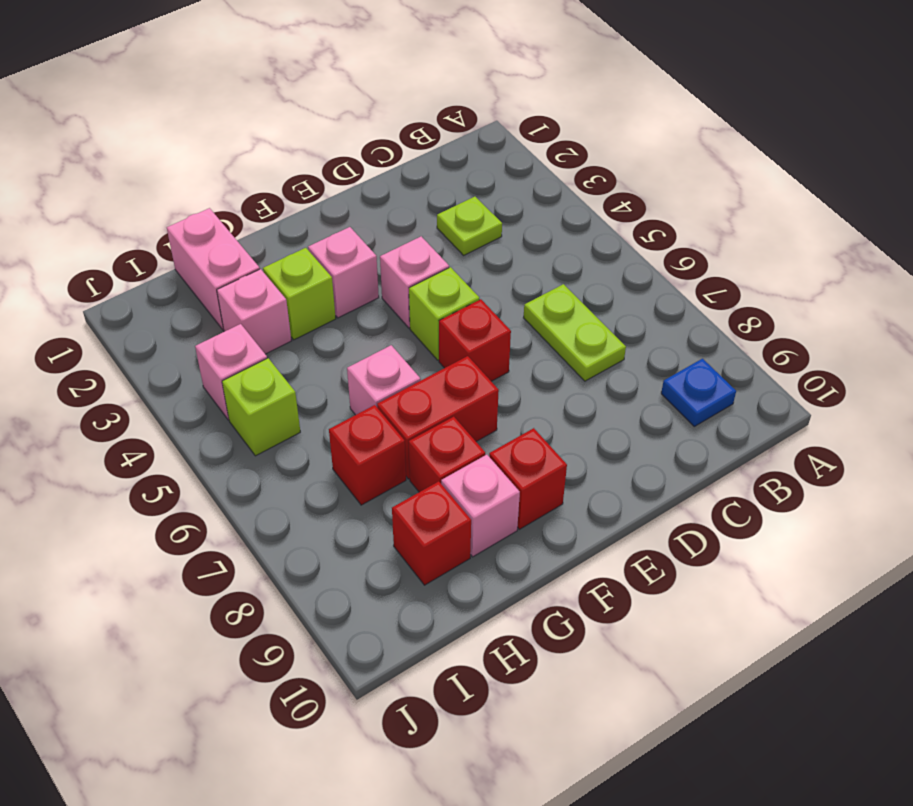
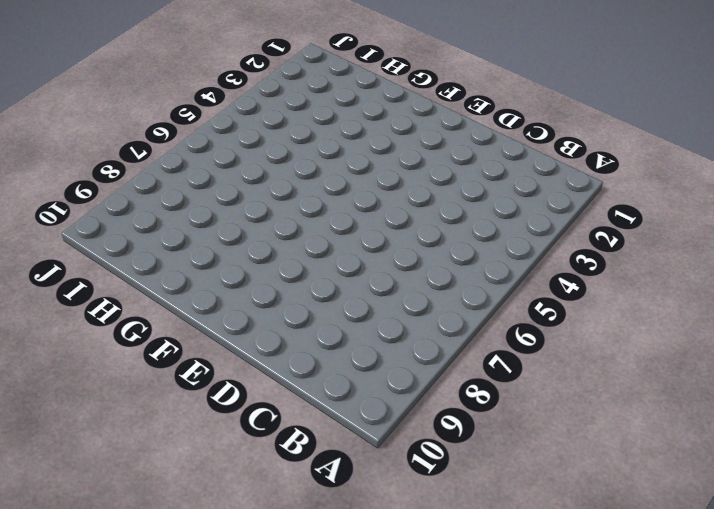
none -> blue 1x1 plate [661,359,736,426]
none -> lime 1x1 plate [437,197,502,255]
none -> lime 1x2 plate [524,284,626,381]

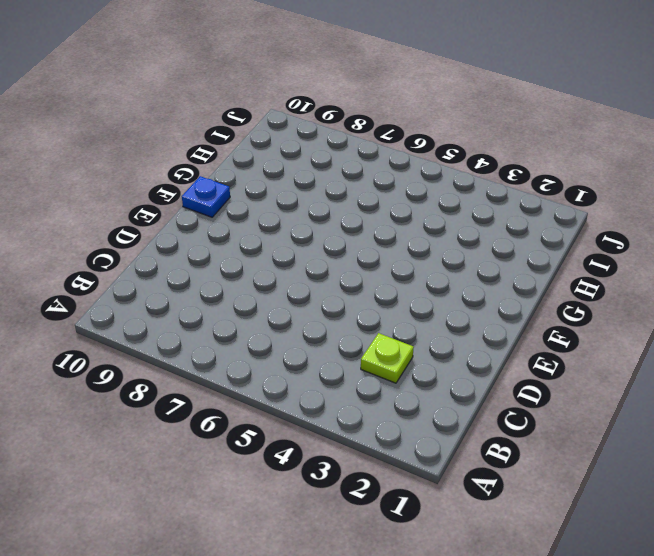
blue 1x1 plate [182,176,230,217] -> blue 1x1 plate moved to [661,359,736,426]
none -> lime 1x2 plate [524,284,626,381]
none -> pink 1x1 brick [380,236,449,328]
none -> lime 1x1 brick [409,267,479,360]

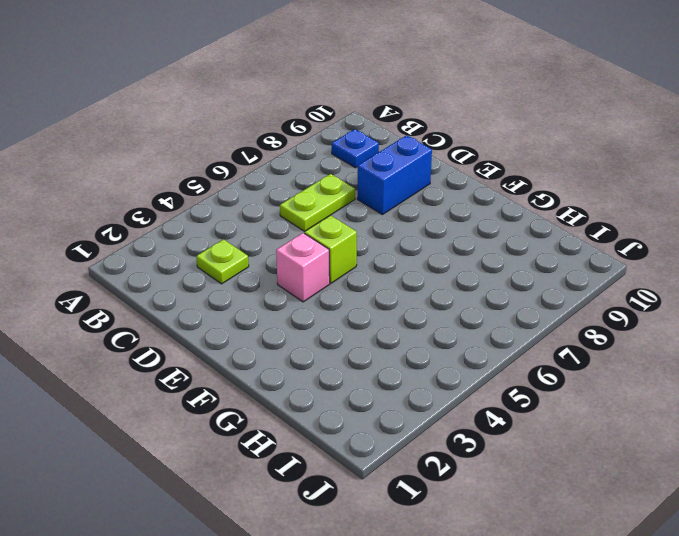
blue 1x2 brick [357,135,432,215] -> none
none -> red 1x1 brick [439,299,511,381]
none -> pink 1x1 brick [308,227,379,318]
none -> red 1x2 brick [377,356,499,479]

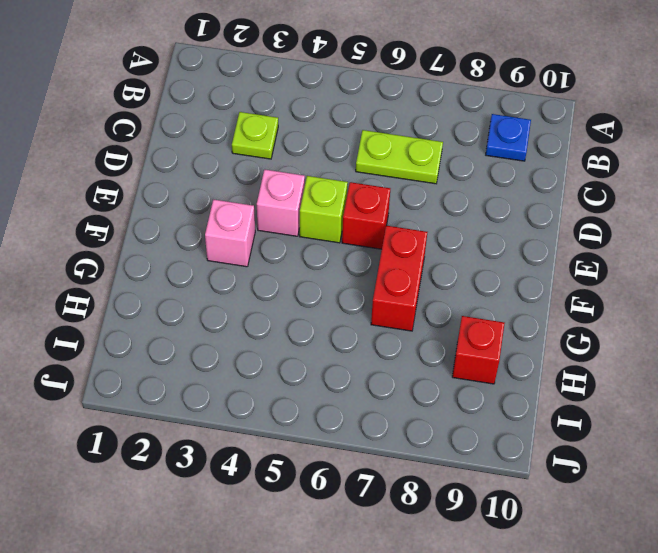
none -> red 1x1 brick [489,428,567,529]
none -> lime 1x1 brick [263,248,336,340]
none -> pink 1x1 brick [347,345,421,415]

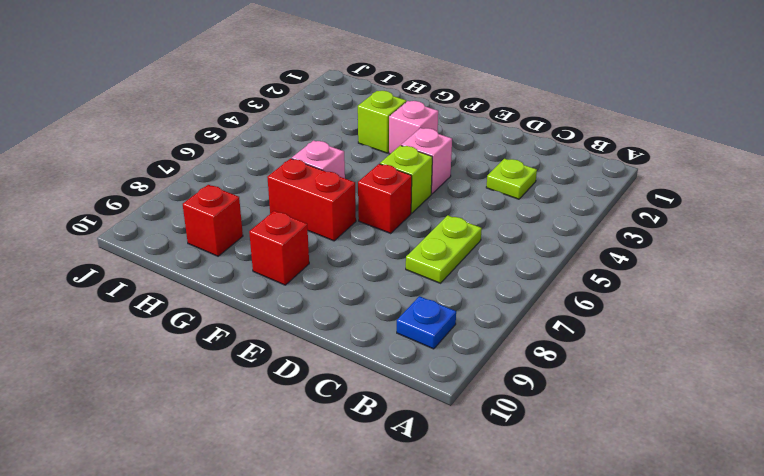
none -> red 1x1 brick [409,417,485,492]
none -> pink 1x1 brick [441,455,520,557]
none -> pink 1x2 brick [167,208,260,330]

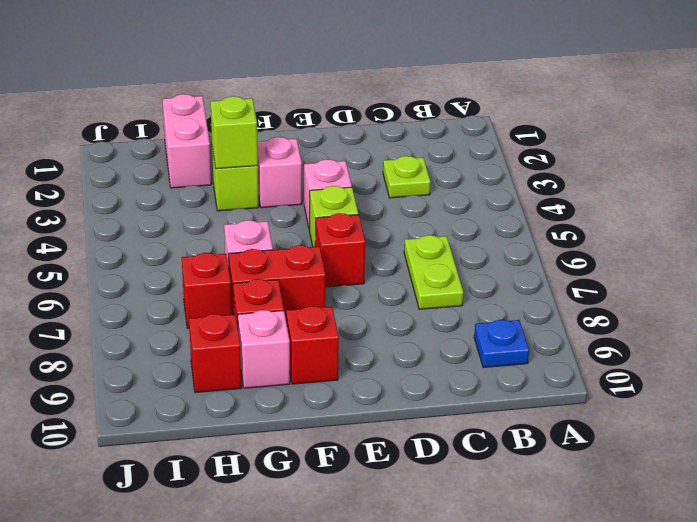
lime 1x1 brick [211,96,258,169] -> lime 1x1 brick moved to [222,358,300,456]
none -> pink 1x1 brick [217,269,291,354]
none -> pink 1x1 brick [195,324,267,420]

